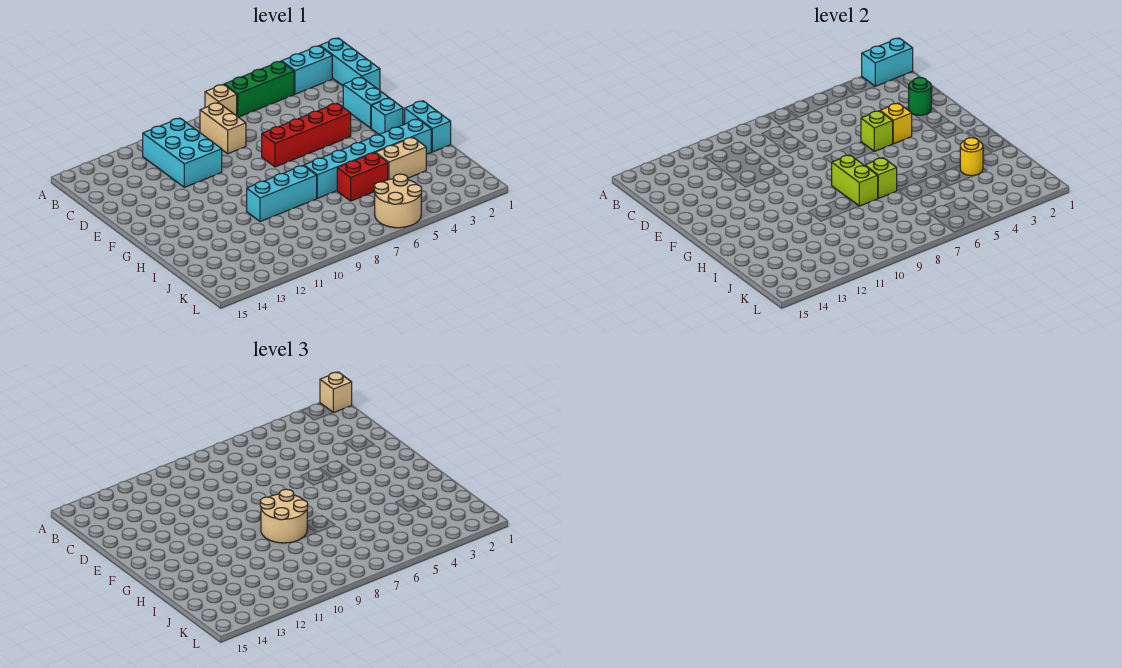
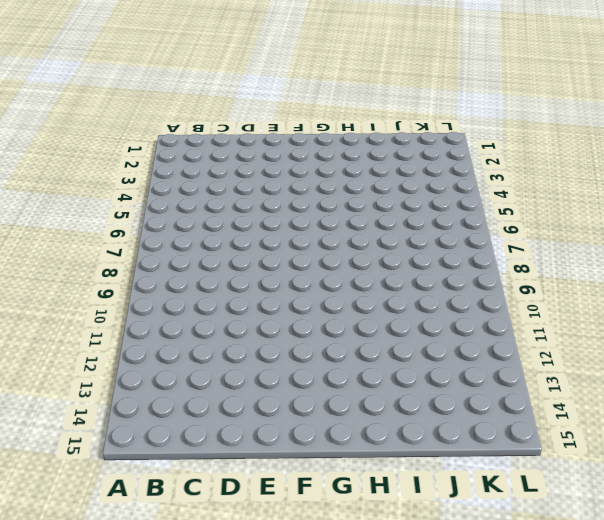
none -> cyan 1x3 brick [320,38,380,90]
none -> cyan 1x2 brick [282,46,332,94]
none -> green 1x3 brick [224,61,294,117]

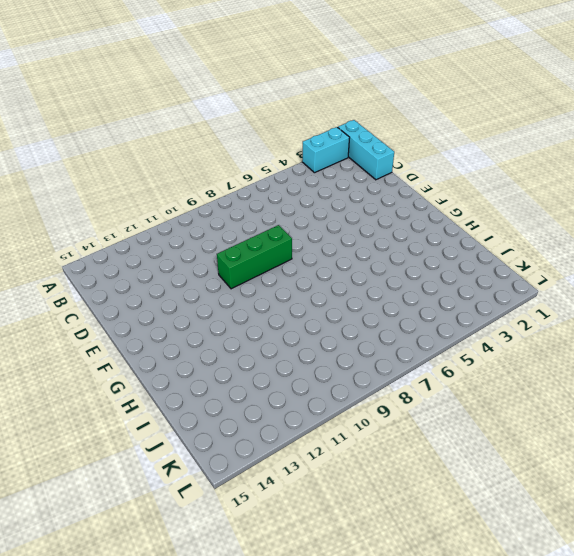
green 1x3 brick [217,225,292,289] -> green 1x3 brick moved to [224,61,294,117]
none -> tan 1x1 brick [205,84,237,116]
none -> tan 1x2 brick [200,103,246,154]
none -> cyan 2x3 brick [143,118,222,187]

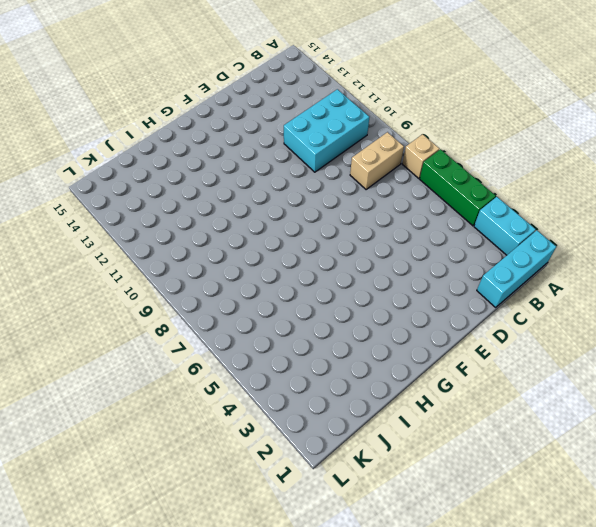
none -> cyan 1x2 brick [343,77,389,128]
none -> red 1x4 brick [262,103,351,167]
none -> cyan 1x1 brick [371,98,403,134]

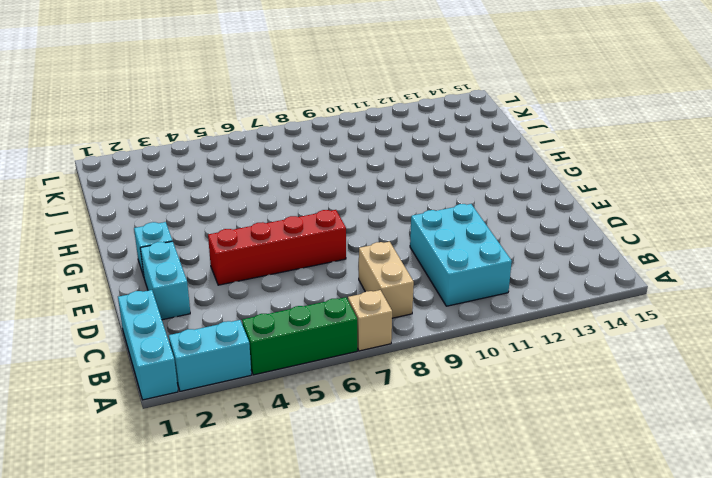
none -> cyan 1x2 brick [405,101,451,152]
none -> cyan 1x6 brick [304,119,431,198]
none -> cyan 1x3 brick [247,166,317,222]

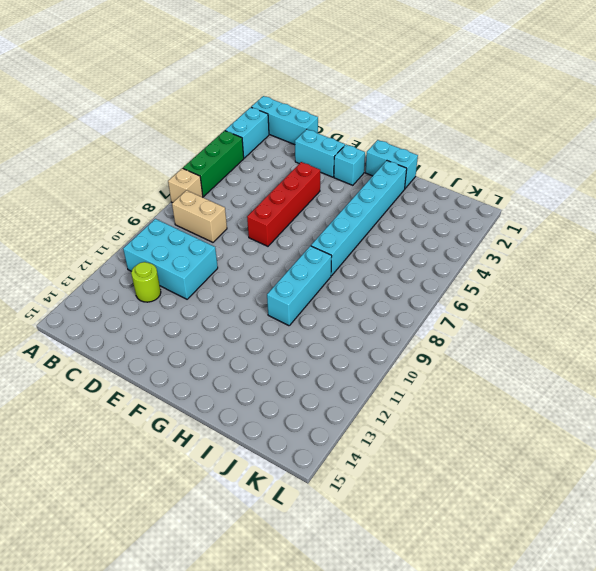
lime 1x1 round brick [131,262,161,302] -> none
none -> tan 1x2 brick [376,137,426,180]
none -> red 1x2 brick [337,153,388,201]
none -> tan 2x2 round brick [374,174,422,228]

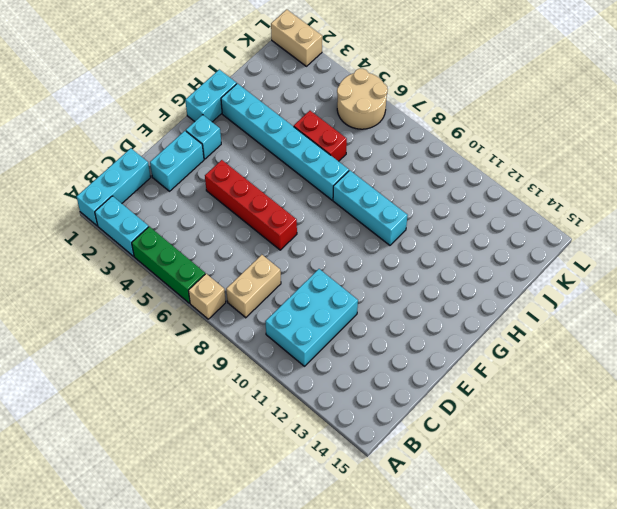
tan 1x2 brick [271,10,322,66] -> tan 1x2 brick moved to [376,137,426,180]
none -> cyan 1x2 brick [862,38,913,86]
none -> green 1x1 round brick [909,78,931,115]
none -> yellow 1x1 brick [880,103,912,144]

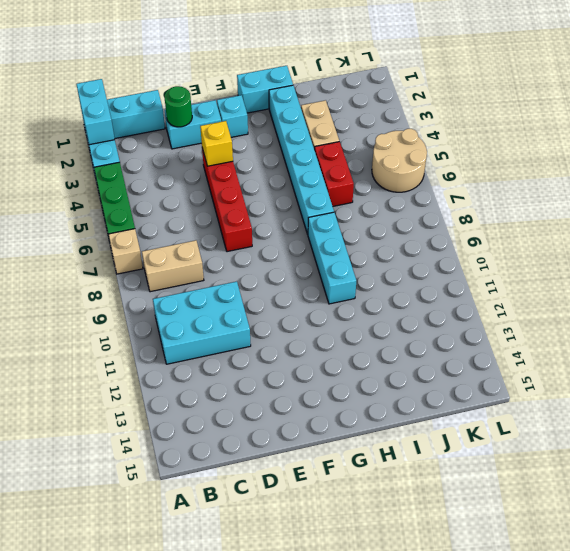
none -> lime 1x1 brick [861,111,893,151]
none -> lime 1x2 brick [832,155,878,206]
none -> lime 1x1 brick [865,158,897,198]

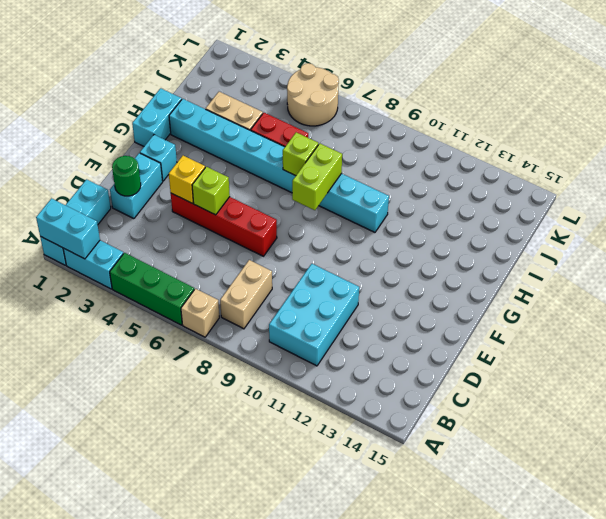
none -> yellow 1x1 round brick [960,138,983,175]
none -> tan 1x1 brick [320,372,352,413]
none -> tan 2x2 round brick [260,489,308,543]

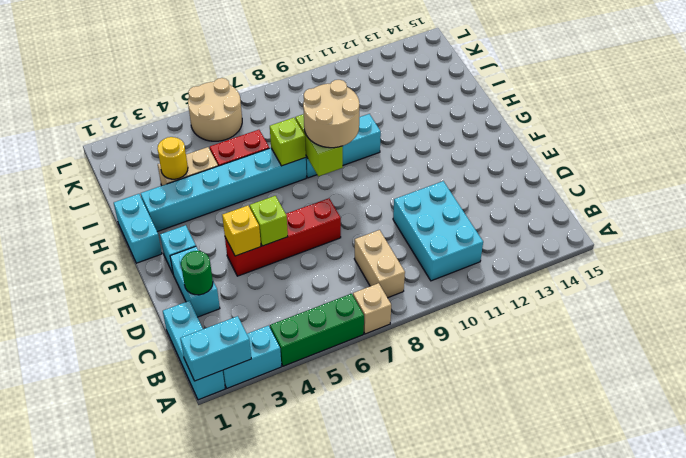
none -> tan 1x1 brick [320,372,352,413]

